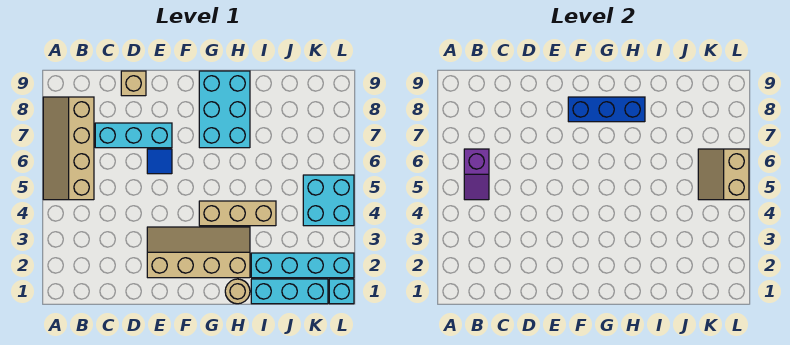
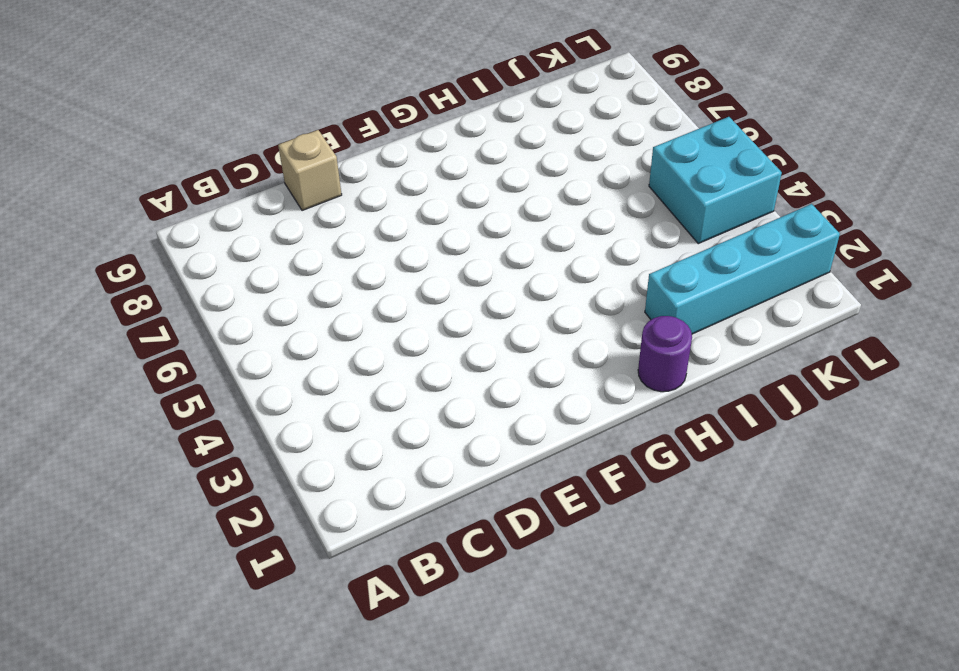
purple 1x1 round brick [638,316,692,392] -> tan 1x1 round brick [225,279,250,304]
none -> tan 2x4 slope [43,97,94,200]
none -> cyan 1x3 brick [95,123,172,148]
none -> tan 2x4 slope [147,227,250,278]

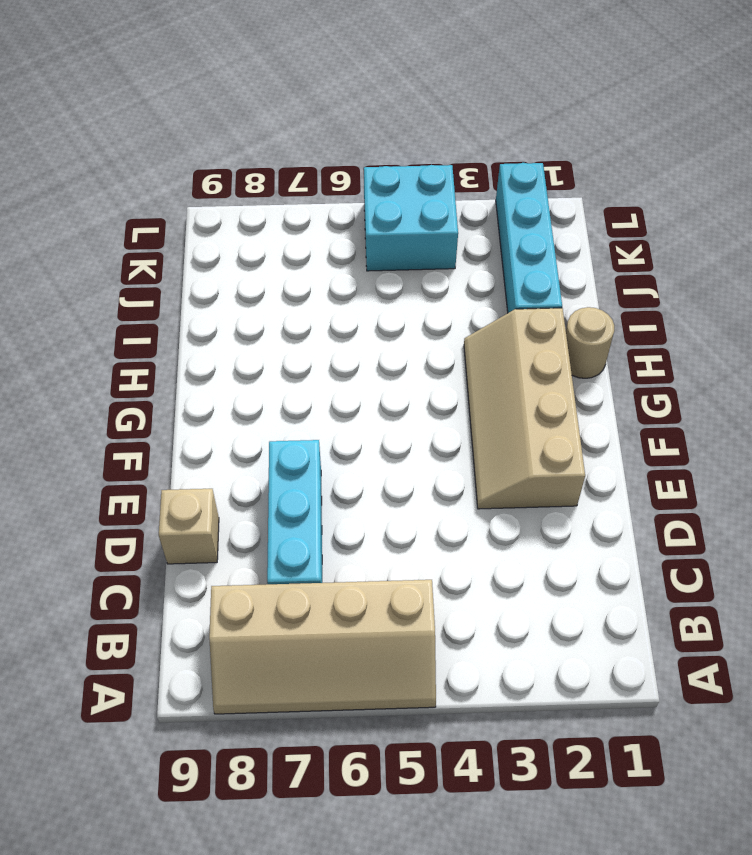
none -> blue 1x1 tile [147,149,172,174]
none -> tan 1x3 brick [199,201,276,226]
none -> cyan 2x3 brick [199,71,250,148]

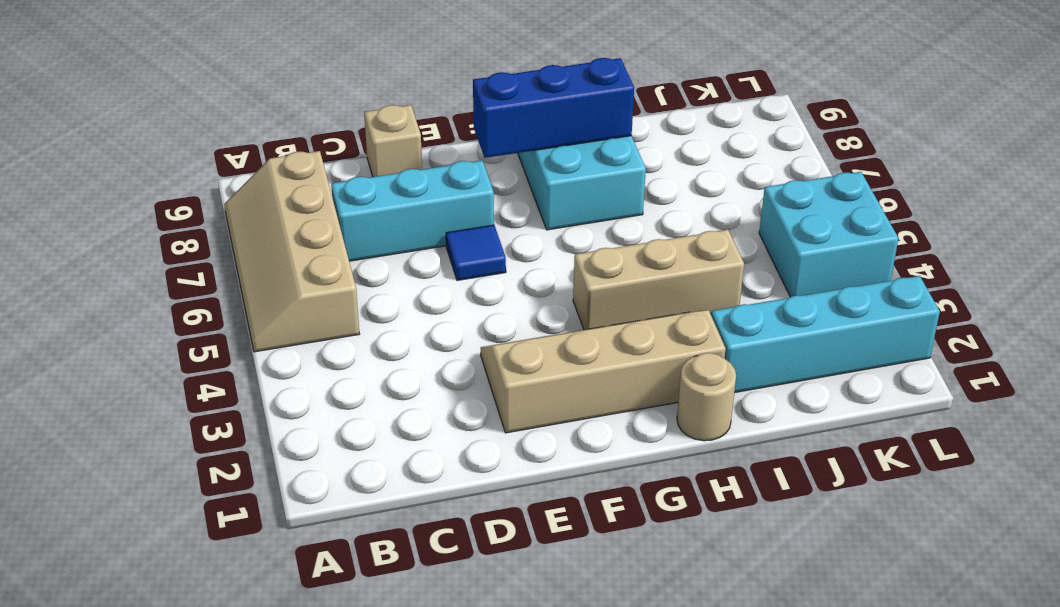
none -> cyan 1x3 brick [251,279,328,304]
none -> cyan 1x1 brick [329,279,354,304]
none -> purple 1x2 slope [464,149,489,200]

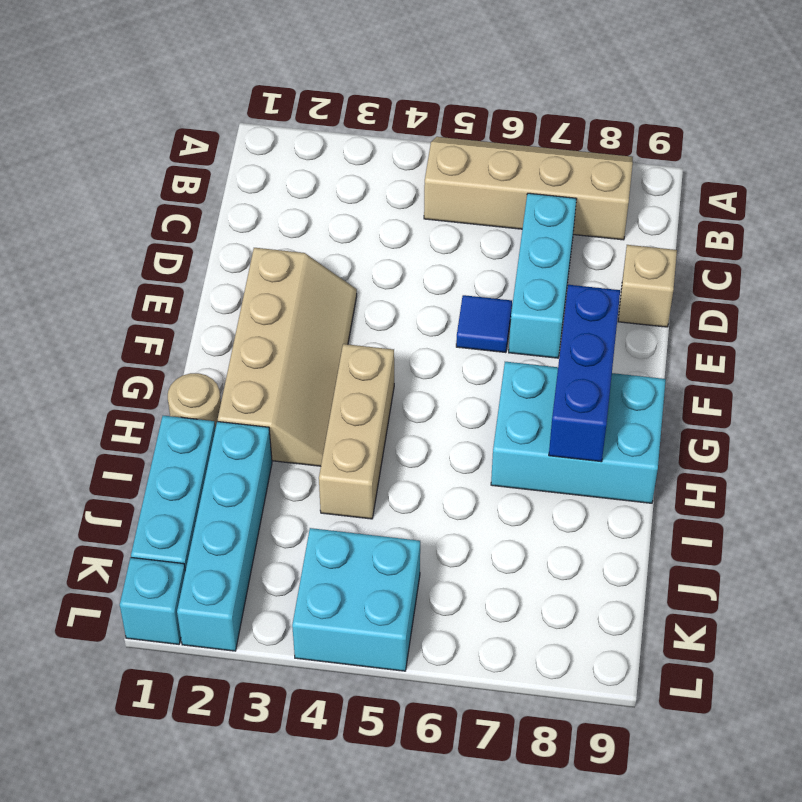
none -> purple 1x2 slope [464,149,489,200]
none -> tan 2x2 slope [698,149,749,200]

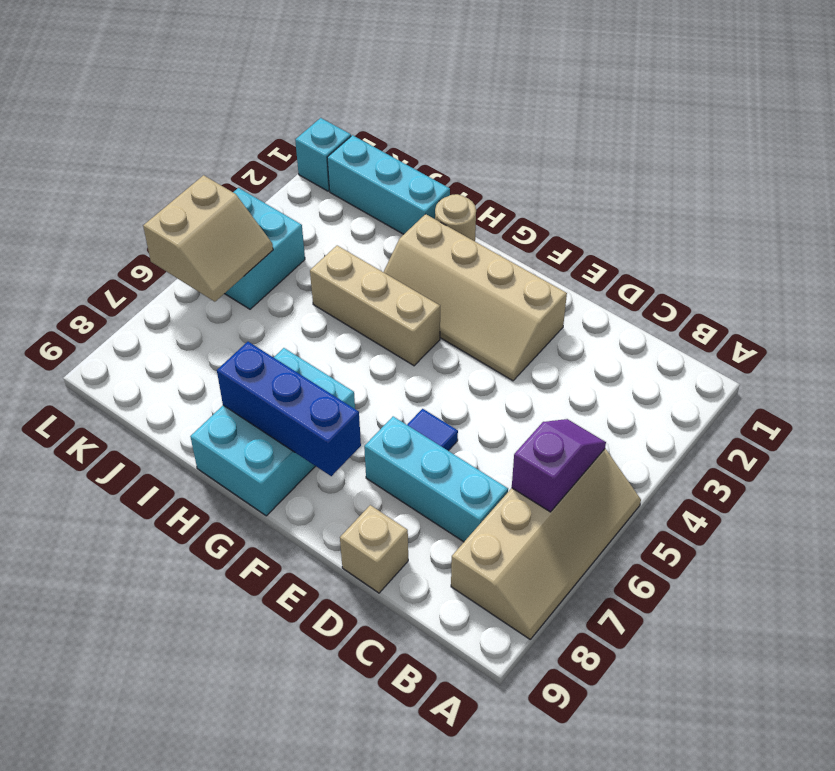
none -> cyan 1x4 brick [251,253,354,278]

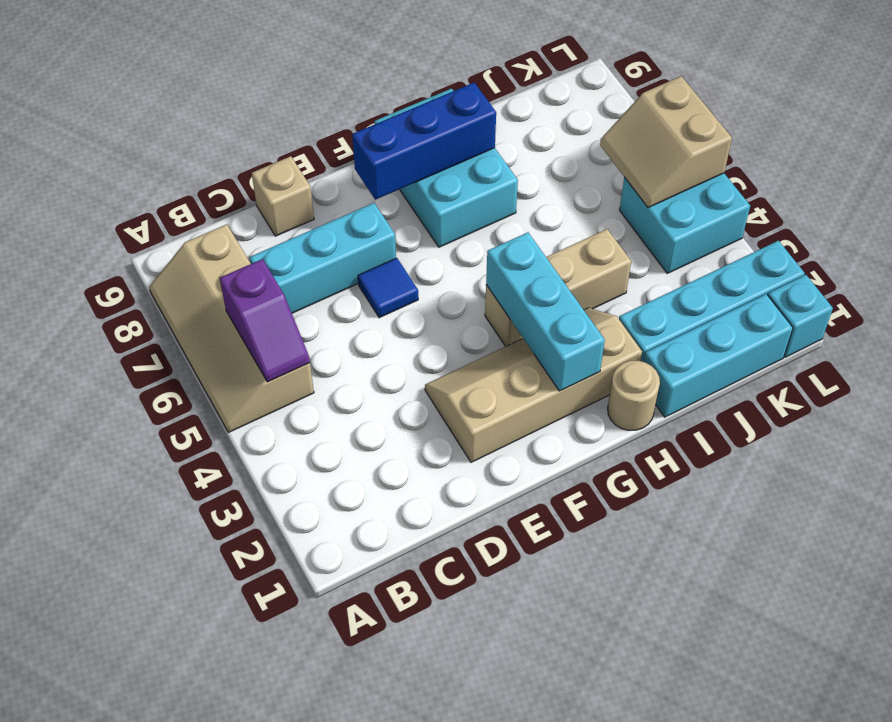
cyan 1x3 brick [486,232,605,391] -> none

